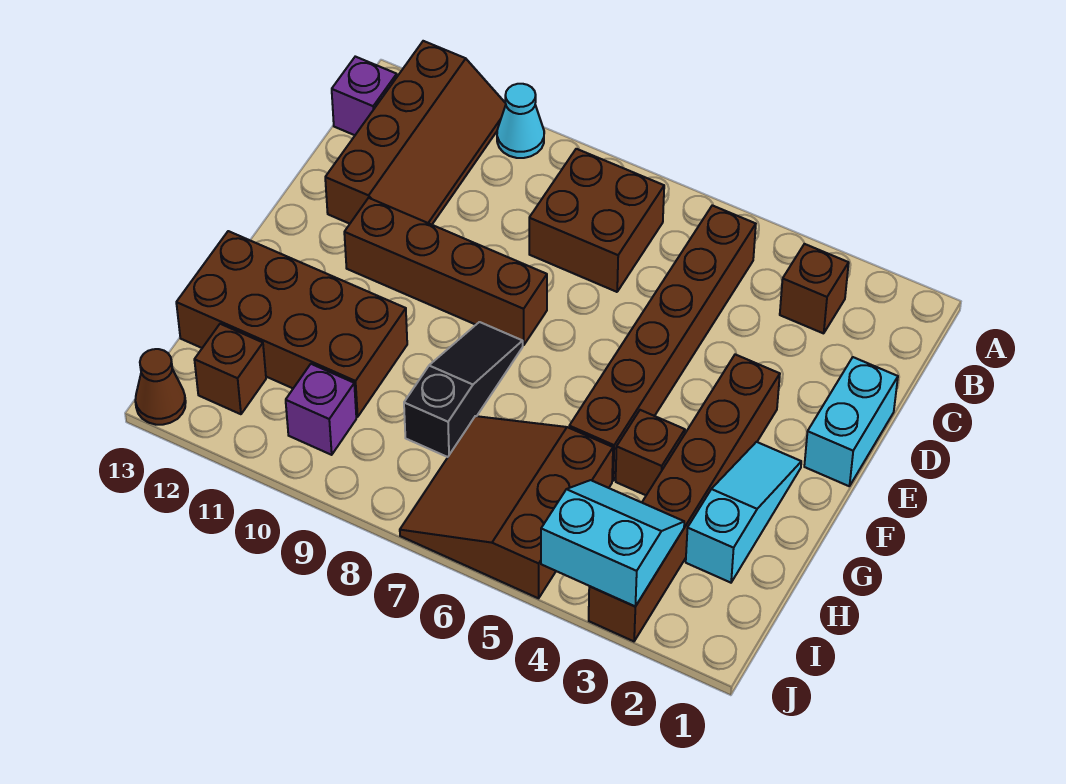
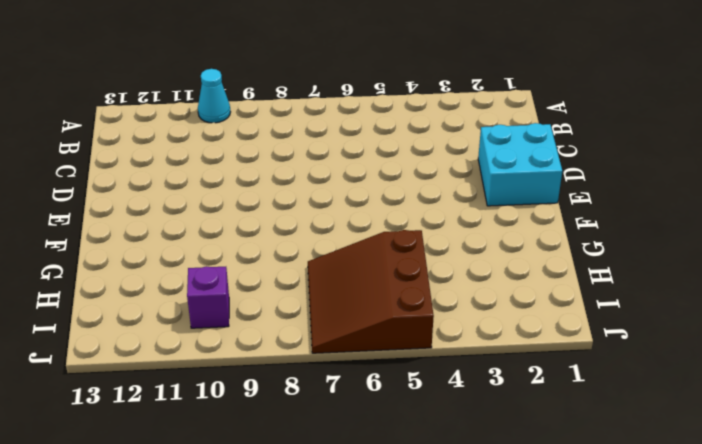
cyan 2x2 brick [478,123,562,206] -> cyan 1x2 brick [804,357,898,486]
none -> brown 2x4 slope [325,41,506,225]
none -> brown 1x1 brick [780,244,849,333]
none -> brown 1x6 brick [569,205,756,481]

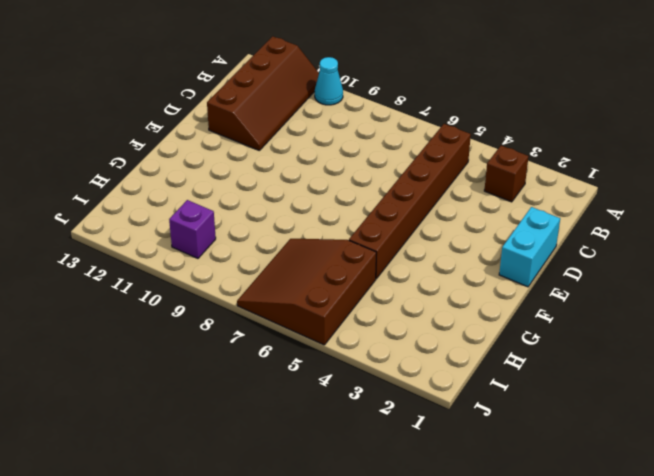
none -> brown 2x2 brick [529,149,664,292]
none -> purple 1x1 brick [332,57,397,135]
none -> brown 1x6 brick [589,354,780,641]

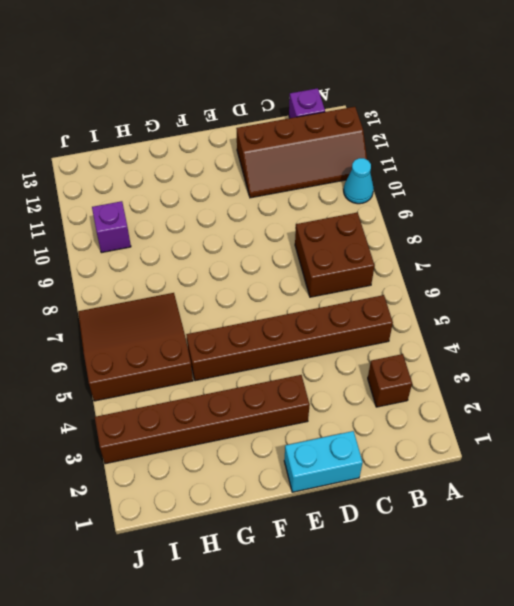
none -> brown 1x4 brick [344,198,547,345]
none -> cyan 1x3 slope [686,442,801,583]
none -> black 1x3 slope [404,322,523,457]

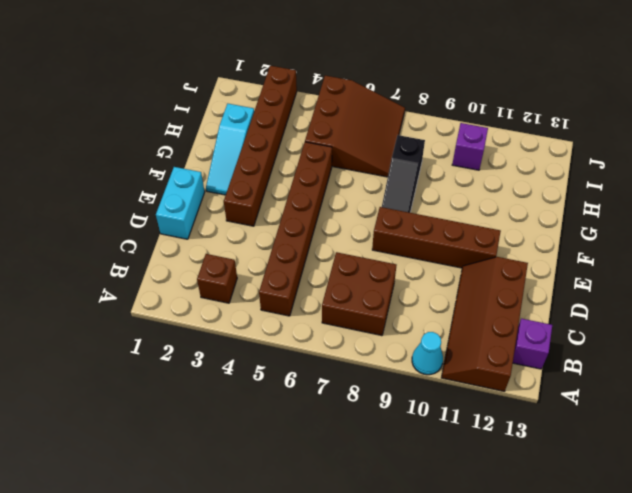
none -> brown 1x1 brick [616,410,685,495]
none -> brown 2x4 brick [176,231,407,417]
none -> brown 1x1 brick [194,324,266,414]

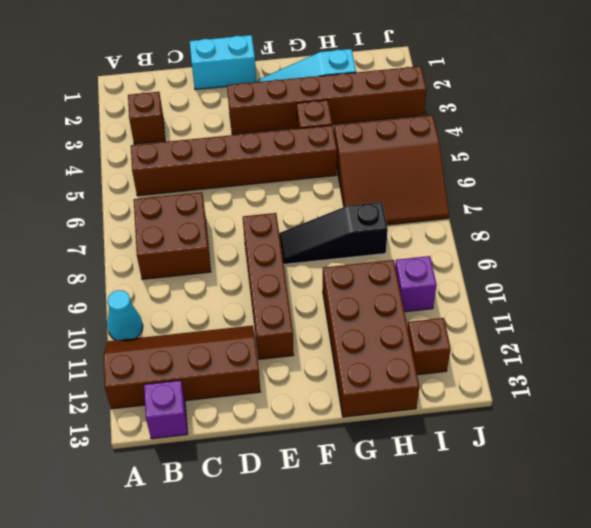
none -> brown 1x1 cone [135,349,186,425]
none -> cyan 2x2 slope [541,480,684,606]

